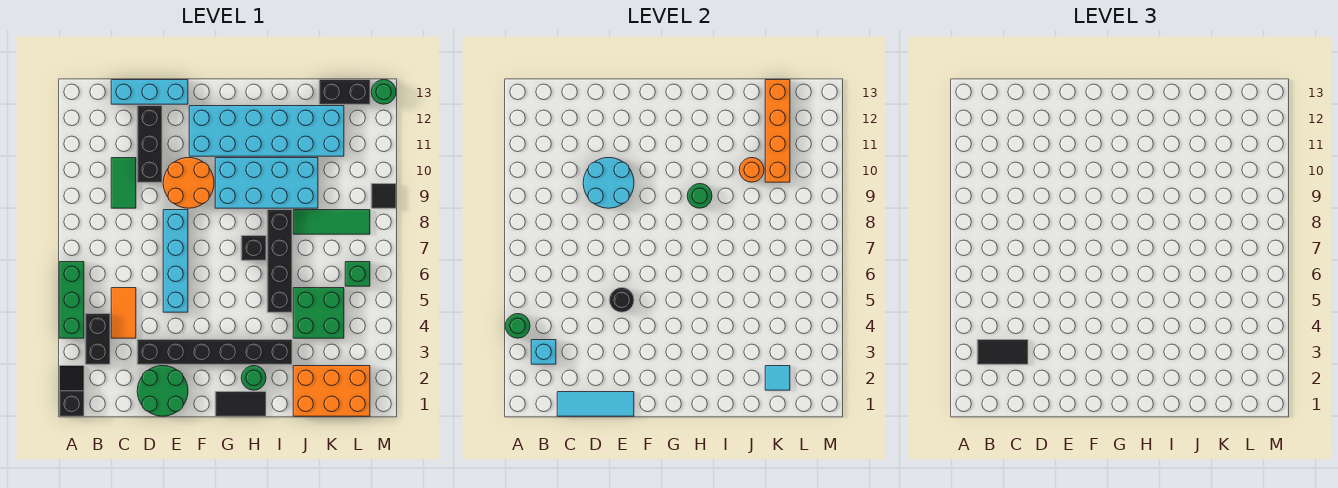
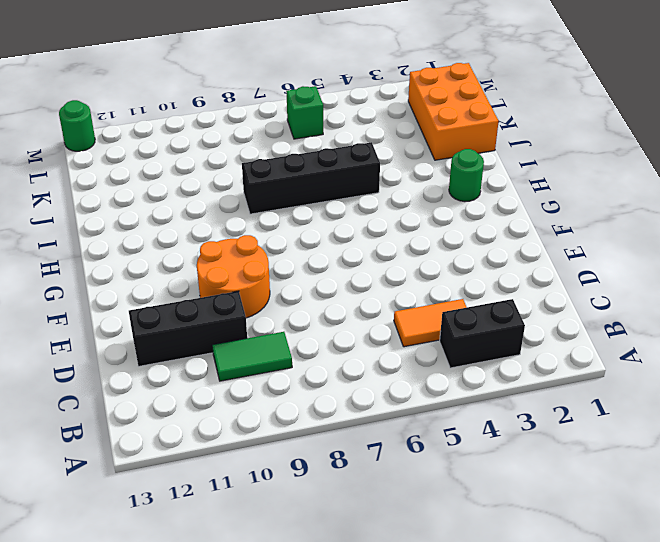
none -> black 1x2 slope [59,366,84,416]
none -> green 1x3 brick [59,262,84,338]
none -> cyan 1x3 brick [111,80,188,104]
none -> green 2x2 round brick [137,366,188,416]

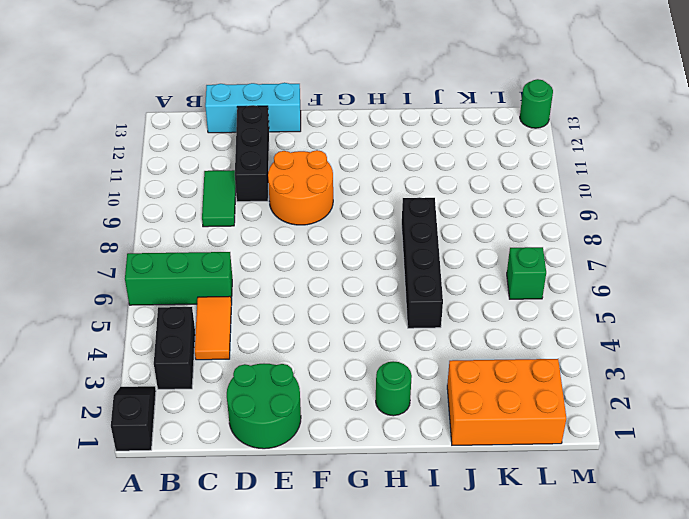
green 1x3 brick [125,252,232,305] -> green 1x3 brick turned to [59,262,84,338]
none -> black 1x6 brick [137,340,292,364]
none -> cyan 1x4 brick [163,210,188,312]
none -> cyan 2x6 brick [189,106,344,156]
none -> black 1x2 tile [215,392,266,416]

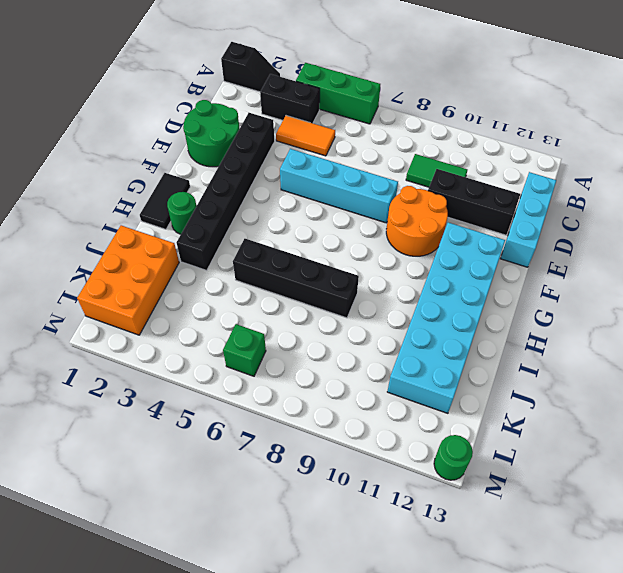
none -> cyan 2x4 brick [215,158,318,208]
none -> black 1x1 brick [241,236,266,260]
none -> green 2x2 brick [293,288,344,338]
none -> green 1x3 tile [293,210,370,234]

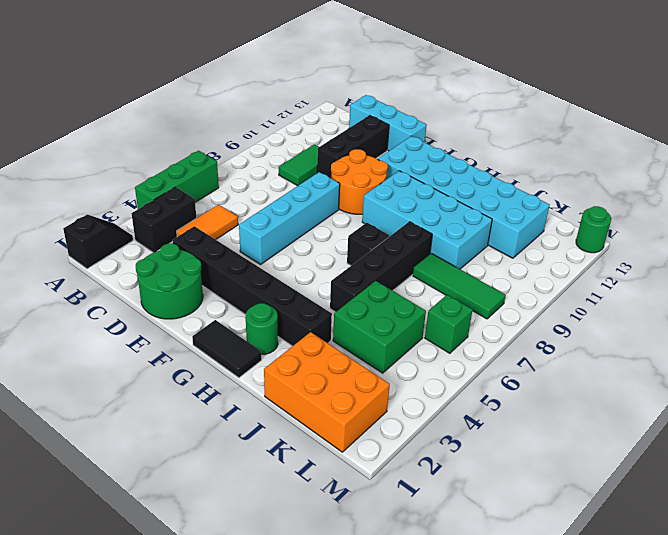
none -> black 1x2 brick [319,80,370,104]
none -> black 1x1 tile [371,184,396,208]
none -> green 1x1 round brick [505,314,530,338]
none -> cyan 1x1 brick [531,340,556,364]

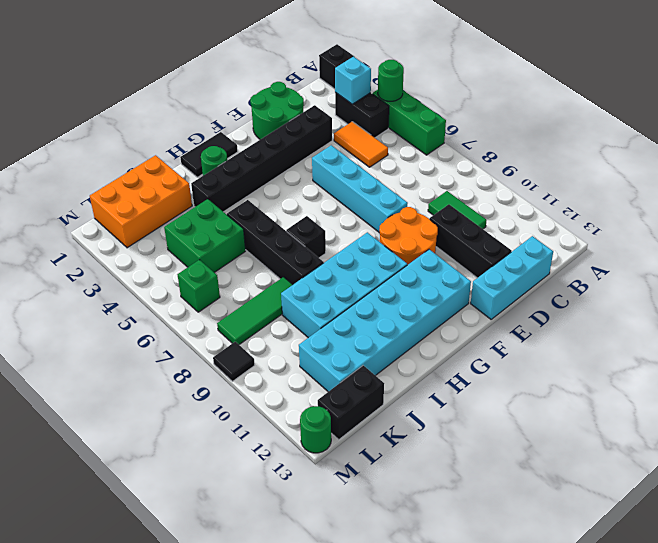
none -> cyan 1x3 tile [557,392,634,416]
none -> cyan 2x2 round brick [583,158,634,208]
none -> black 1x1 round brick [609,288,634,312]
none -> green 1x1 round brick [687,184,712,208]

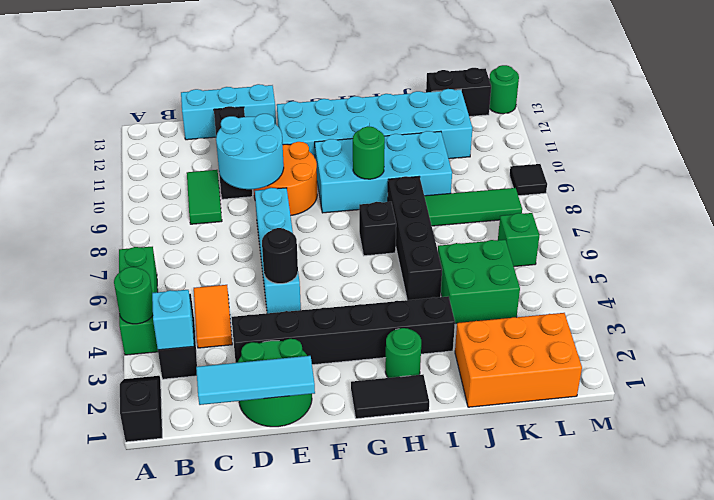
none -> orange 1x1 round brick [739,158,764,182]
none -> cyan 1x1 tile [765,366,790,390]
none -> orange 1x4 brick [765,80,790,182]
none -> black 1x2 tile [977,340,1028,364]

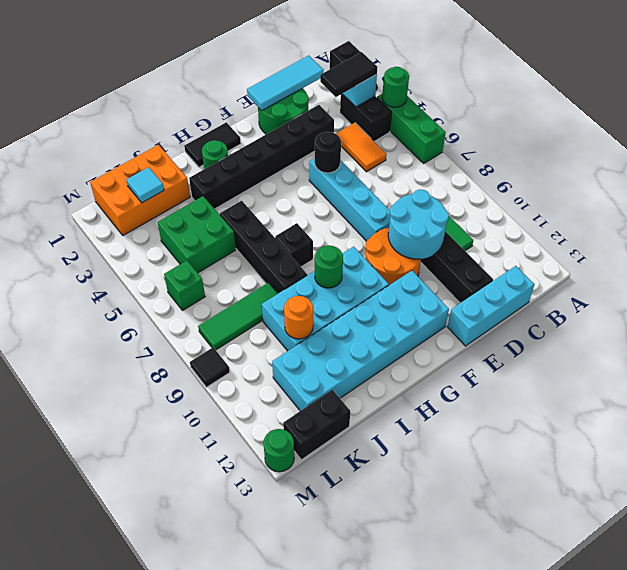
none -> orange 1x4 brick [765,80,790,182]

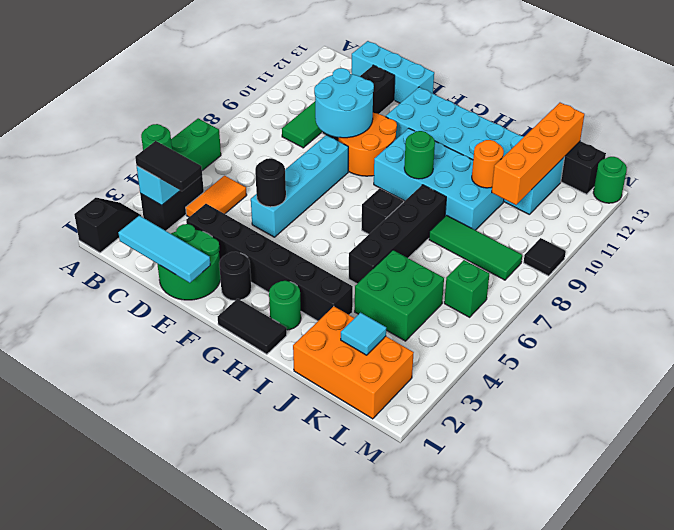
black 1x1 round brick [219,252,251,301] -> none

